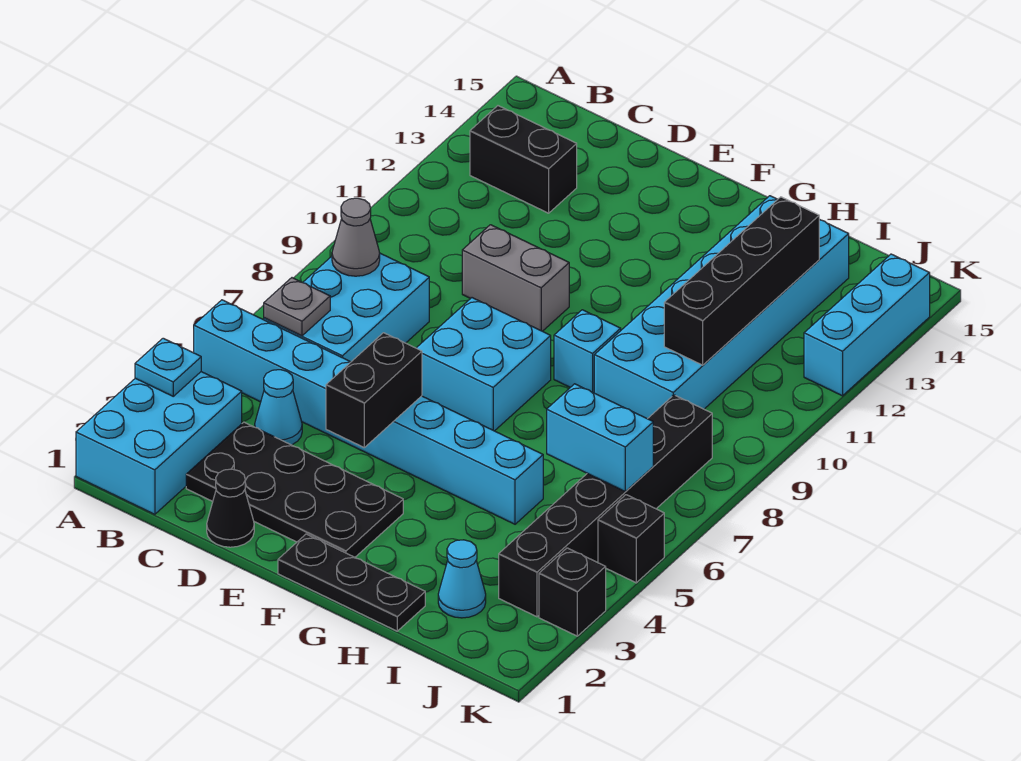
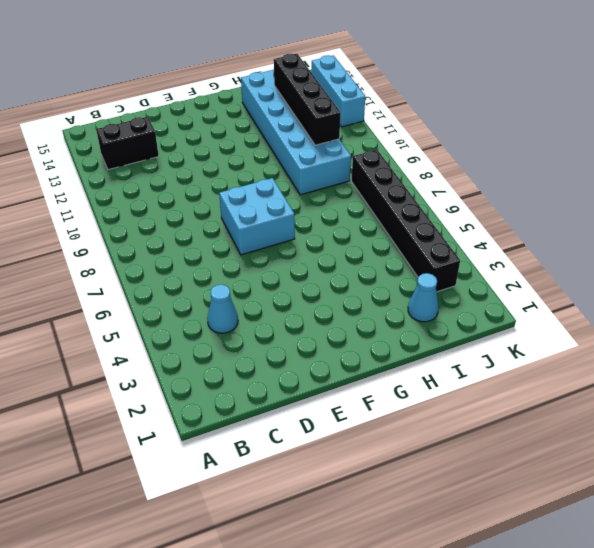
none -> cyan 2x3 brick [76,372,242,514]
none -> cyan 1x8 brick [194,300,543,524]
none -> cyan 2x3 brick [264,253,429,362]

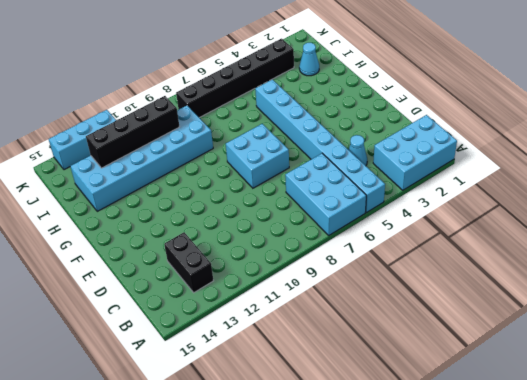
cyan 2x3 brick [285,153,366,235] -> cyan 2x3 brick turned to [264,253,429,362]
none -> black 2x4 plate [186,422,403,557]
none -> black 1x1 cone [207,469,254,547]
none -> grey 1x2 brick [462,225,569,331]

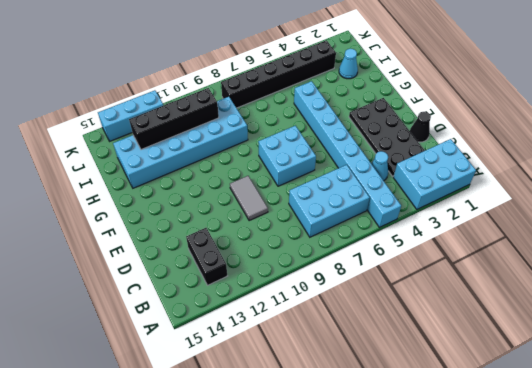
grey 1x2 tile [230,176,268,221] -> grey 1x2 brick [462,225,569,331]
none -> black 1x3 plate [278,534,425,631]
none -> cyan 1x1 brick [554,310,621,393]
none -> black 1x1 brick [539,548,606,636]

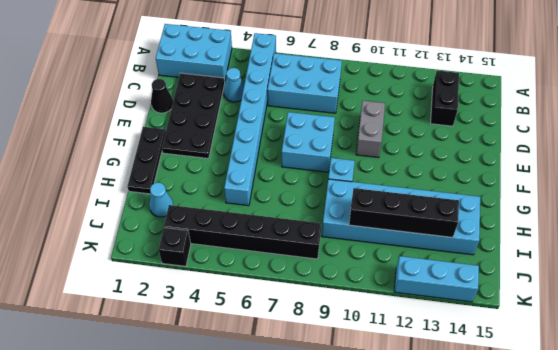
none -> black 1x1 brick [598,495,664,583]
none -> cyan 1x1 plate [135,338,201,396]
none -> grey 1x1 plate [264,278,330,336]

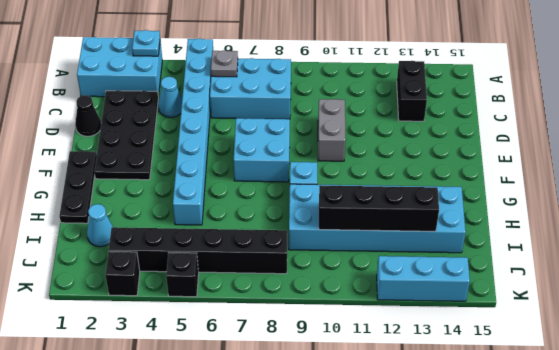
none -> grey 1x1 cone [332,198,380,276]
none -> black 1x2 brick [326,333,422,447]
none -> cyan 1x2 brick [547,384,653,491]

